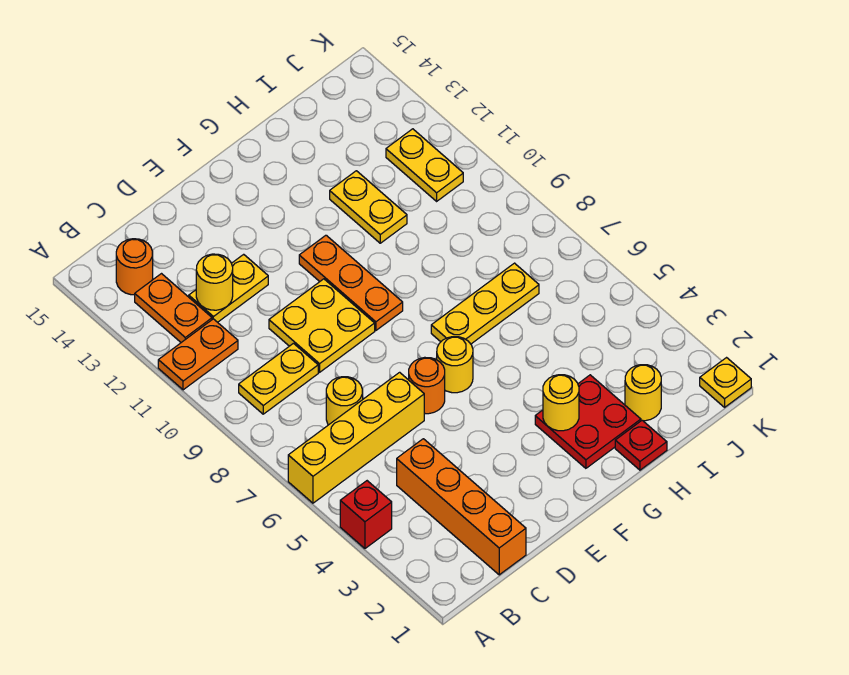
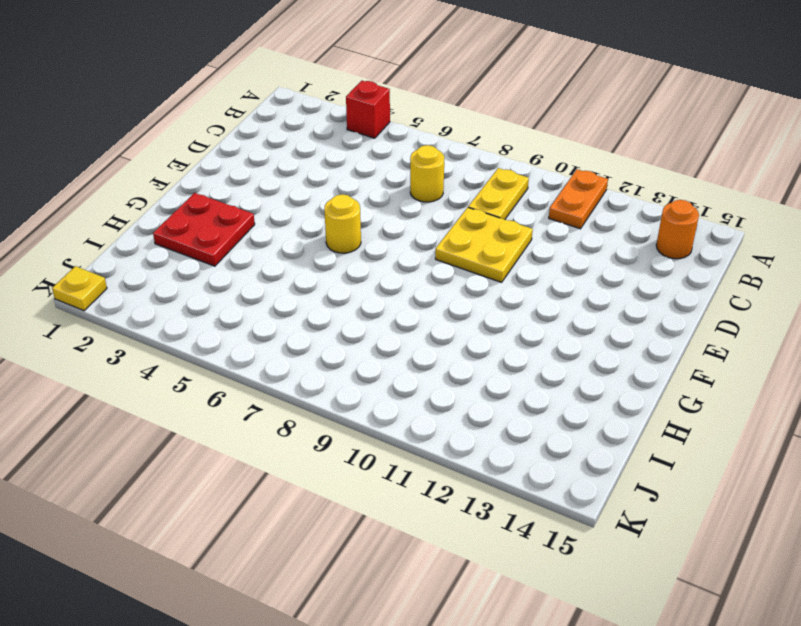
none -> yellow 1x4 brick [288,372,424,503]
none -> orange 1x2 plate [135,274,212,342]
none -> orange 1x4 brick [397,439,526,575]

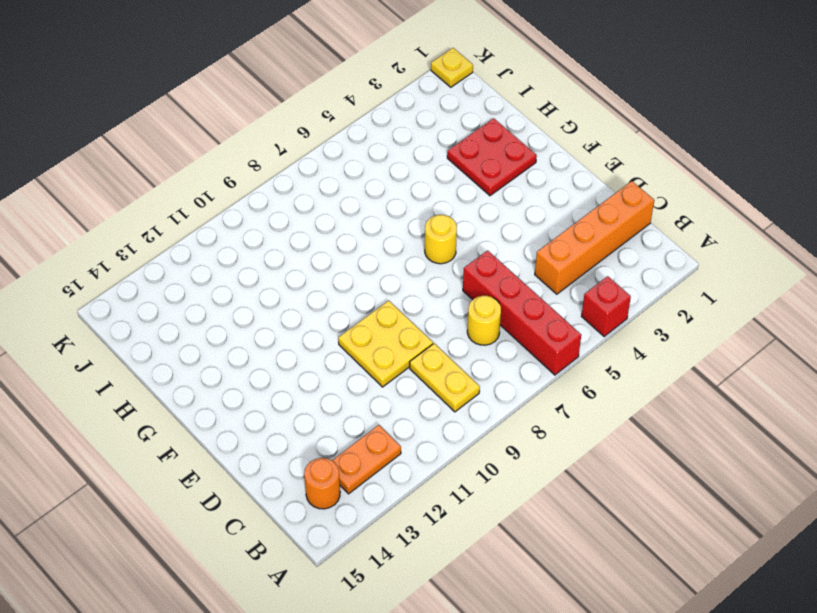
red 1x4 brick [463,251,581,375] -> yellow 1x4 brick [288,372,424,503]
none -> orange 1x2 plate [158,319,238,390]
none -> yellow 1x2 plate [189,254,268,322]
none -> orange 1x1 round brick [409,357,445,414]

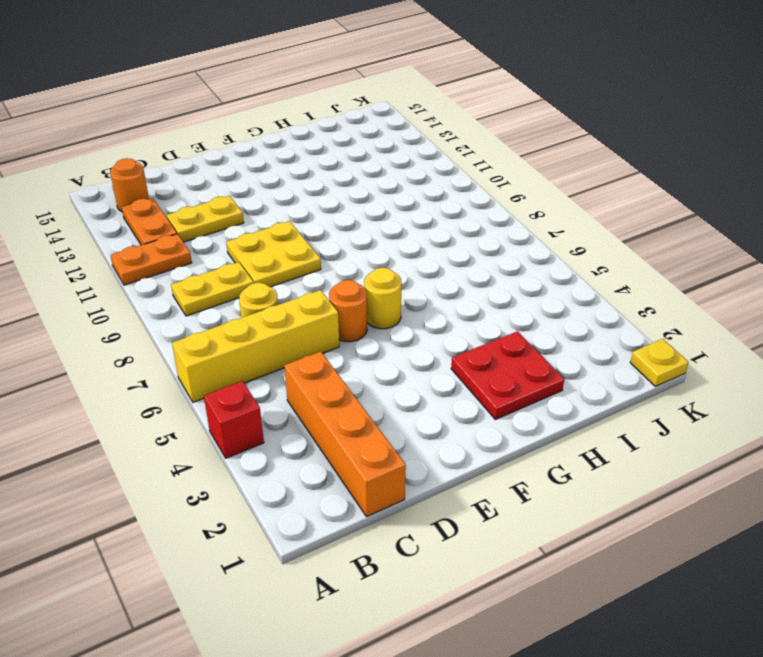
none -> orange 1x3 plate [299,235,403,330]
none -> yellow 1x3 plate [431,263,539,344]
none -> red 1x1 plate [615,420,667,470]

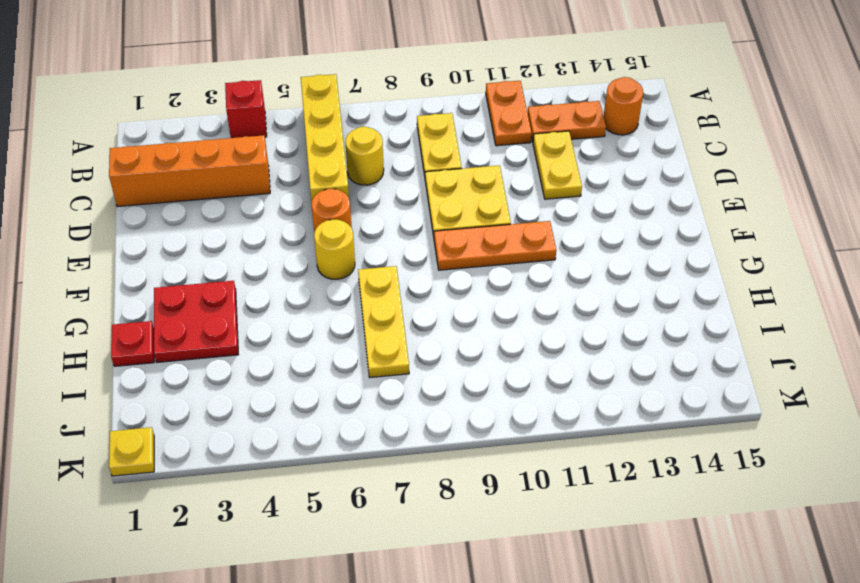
none -> yellow 1x2 plate [330,171,407,243]
none -> yellow 1x1 round brick [625,365,661,421]
none -> yellow 1x2 plate [386,129,463,201]

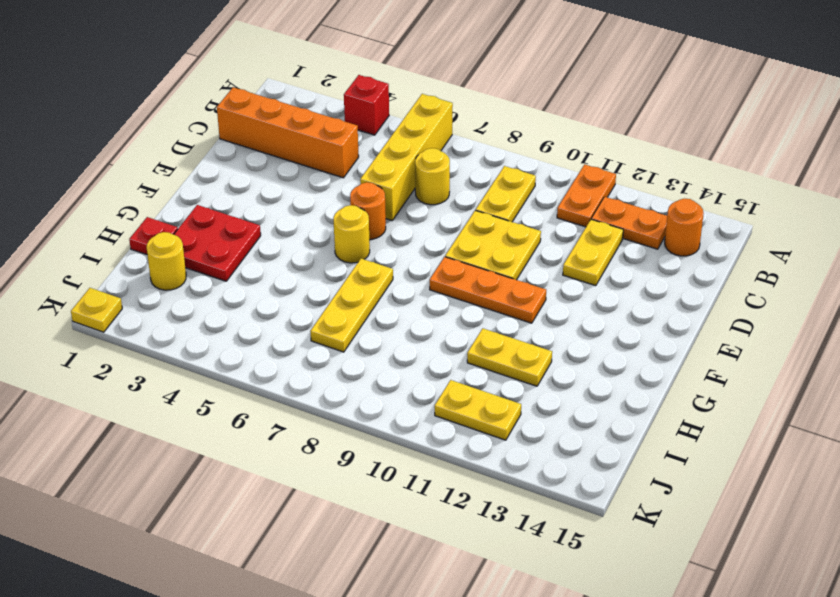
none -> yellow 1x1 round brick [196,254,233,310]
none -> yellow 1x1 round brick [543,375,579,431]

